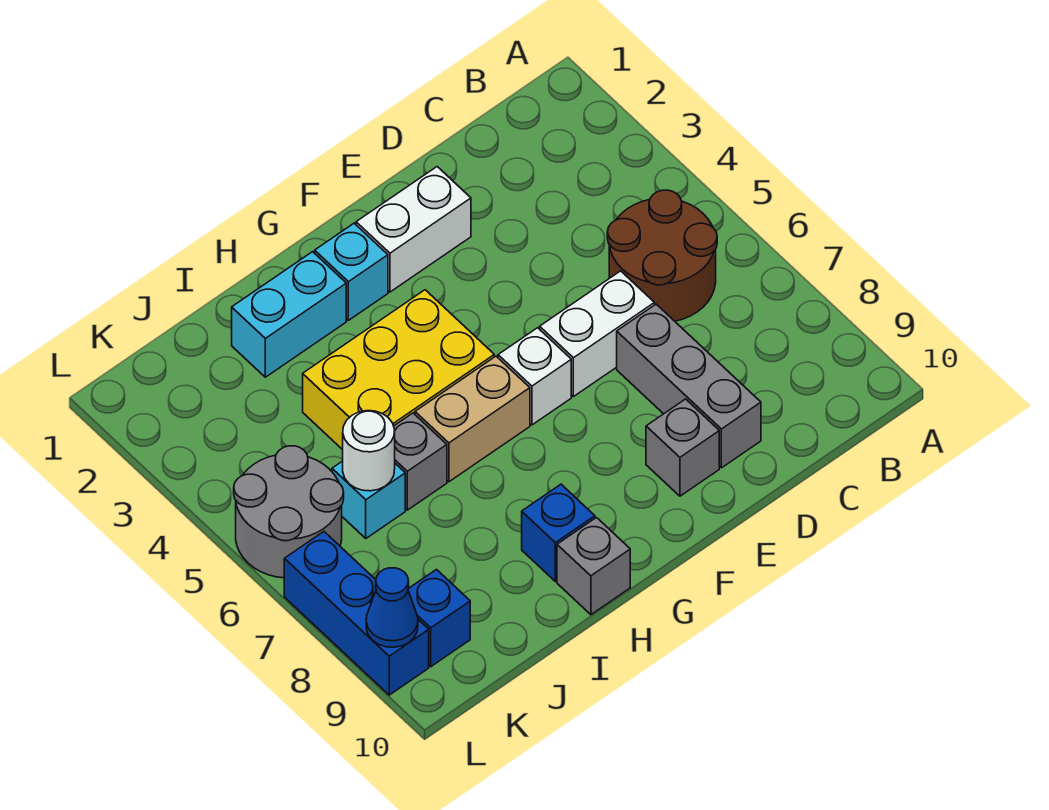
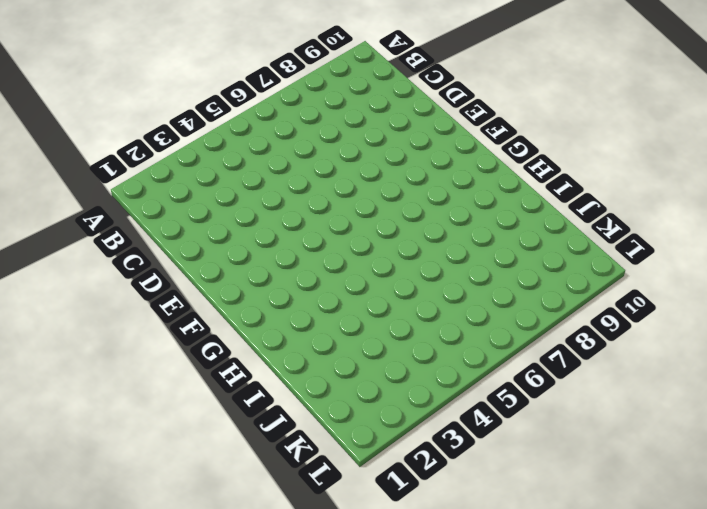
none -> brown 2x2 round brick [607,190,717,321]
none -> white 1x2 brick [540,271,654,397]
none -> grey 1x3 brick [617,304,761,468]

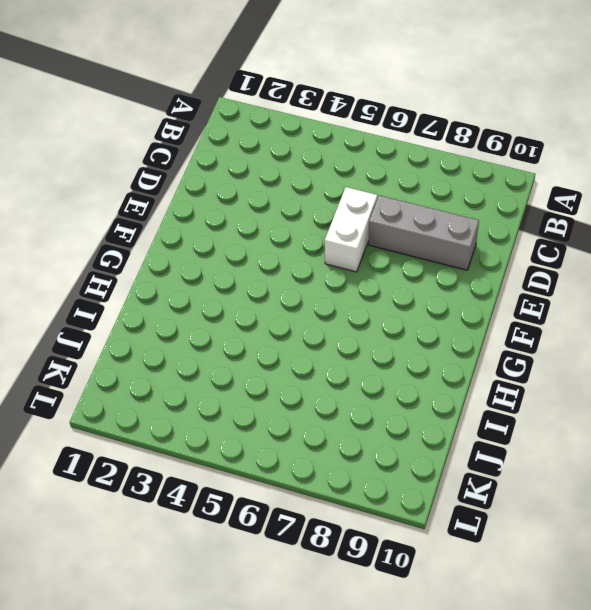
none -> brown 2x2 round brick [607,190,717,321]
none -> white 1x2 brick [356,167,471,292]
none -> grey 1x1 brick [646,399,719,496]

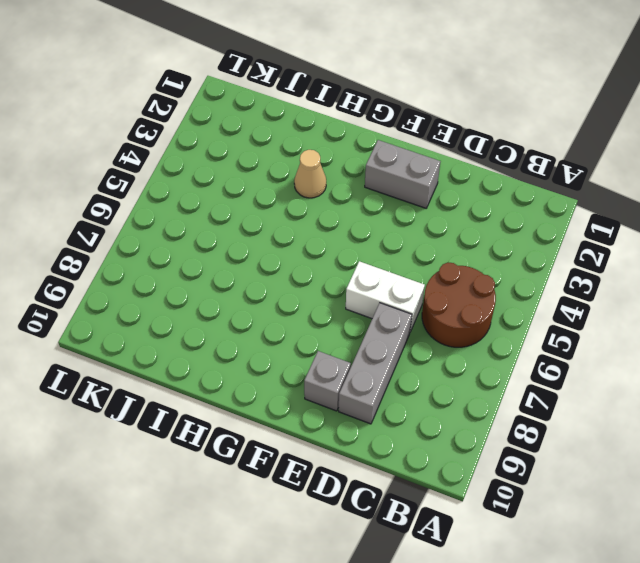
grey 1x2 brick [365,140,441,208] -> white 1x2 brick [356,167,471,292]
tan 1x1 cone [294,150,326,198] -> none
none -> white 1x1 brick [498,328,571,425]
none -> cyan 1x1 brick [315,223,388,320]
none -> yellow 2x3 brick [303,290,494,450]

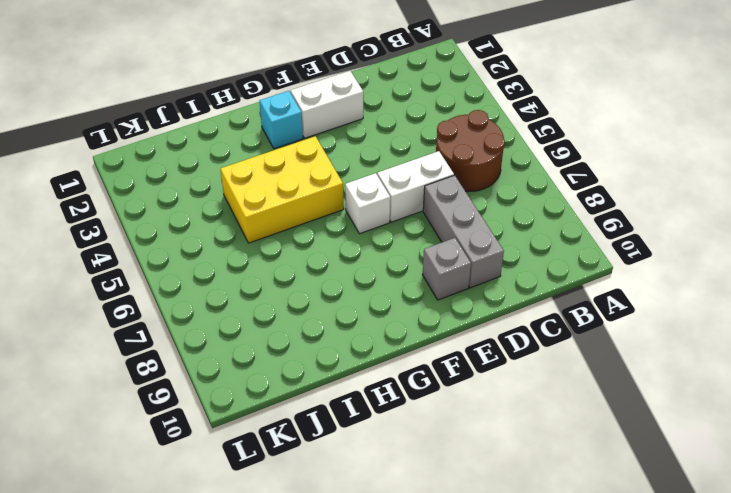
none -> tan 1x2 brick [415,356,530,482]
none -> cyan 1x2 brick [232,252,346,377]
none -> blue 1x1 brick [522,484,595,581]

